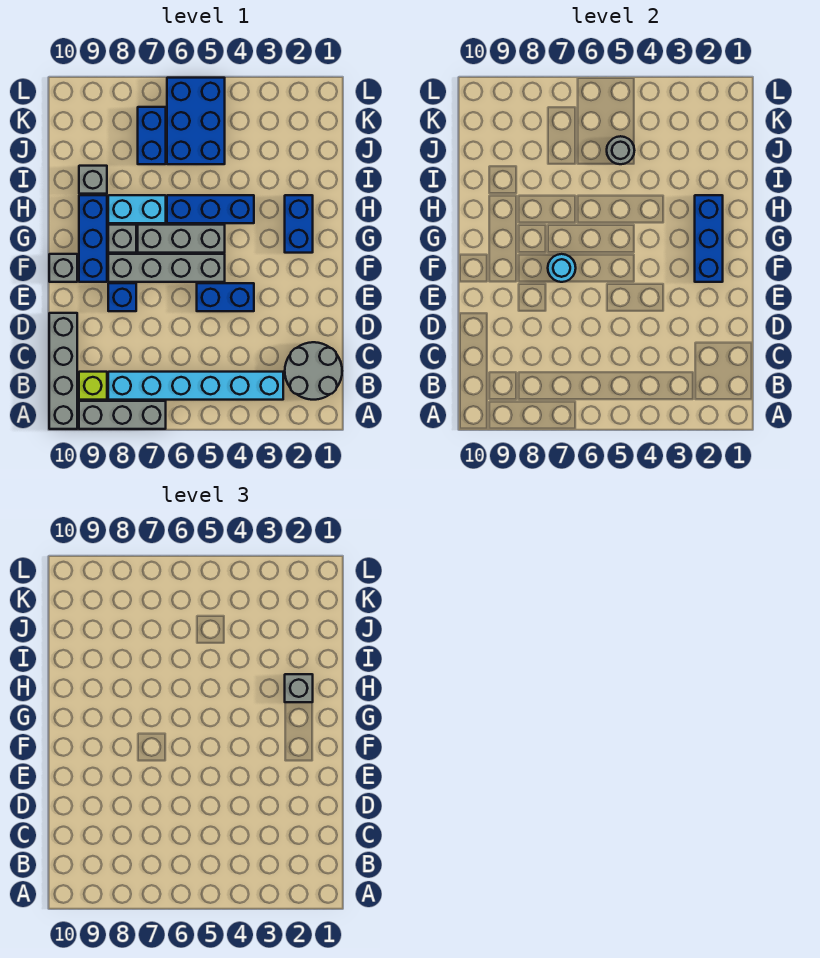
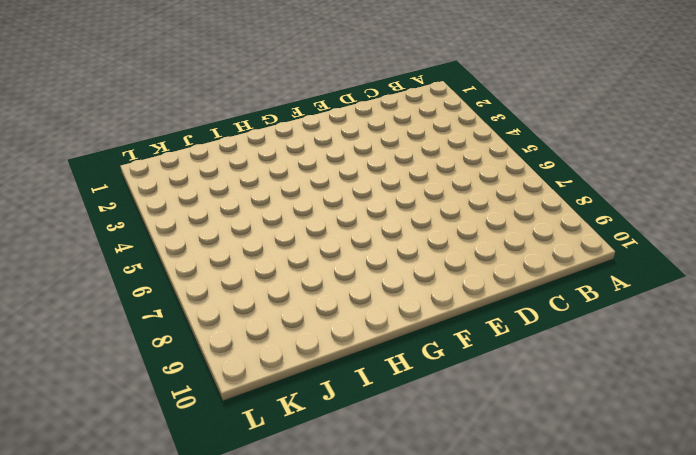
none -> grey 1x3 brick [79,401,166,429]
none -> grey 1x4 brick [49,313,77,429]
none -> grey 2x2 round brick [285,342,342,400]

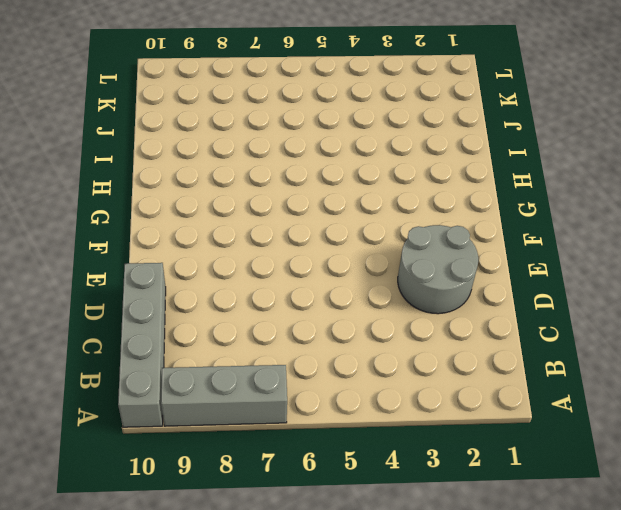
grey 2x2 round brick [398,225,478,314] -> grey 2x2 round brick moved to [285,342,342,400]
none -> cyan 1x6 brick [108,372,283,400]
none -> lime 1x1 brick [79,372,107,400]
none -> blue 1x2 brick [197,283,254,311]

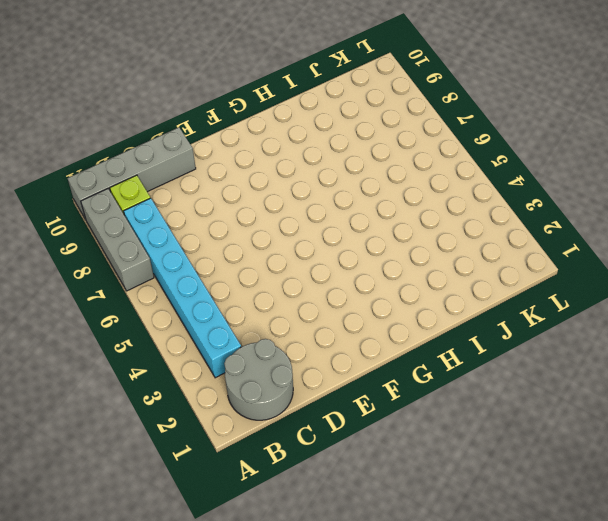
none -> blue 1x2 brick [197,283,254,311]
none -> blue 1x1 brick [108,283,136,311]
none -> grey 1x4 brick [108,254,225,282]

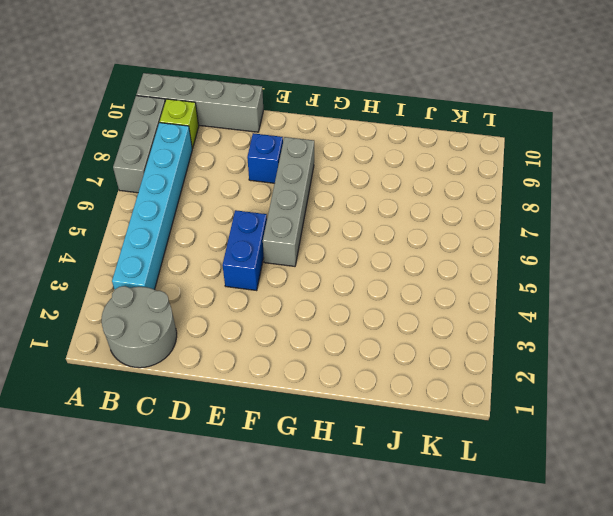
none -> blue 1x3 brick [79,195,107,282]
none -> grey 1x1 brick [49,254,77,282]
none -> blue 1x2 brick [285,195,313,253]

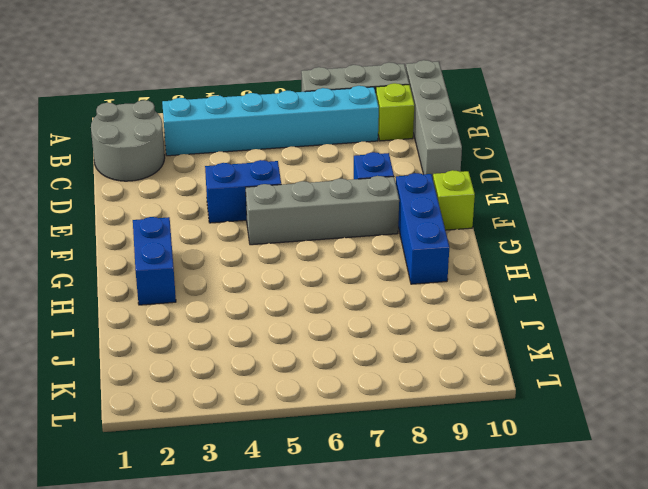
lime 1x1 brick [433,170,475,230] -> grey 1x1 brick [49,254,77,282]
none -> grey 1x3 brick [138,225,225,253]
none -> grey 1x1 brick [108,225,136,253]
none -> blue 1x3 brick [167,195,254,223]

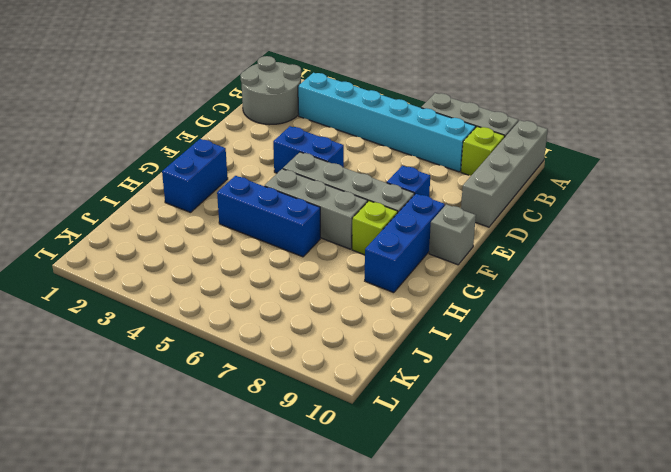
lime 1x1 brick [352,201,398,255] -> grey 1x1 brick [108,225,136,253]
none -> cyan 1x2 brick [108,195,166,223]
none -> grey 1x1 brick [79,166,107,194]
none -> blue 2x3 brick [167,78,225,164]

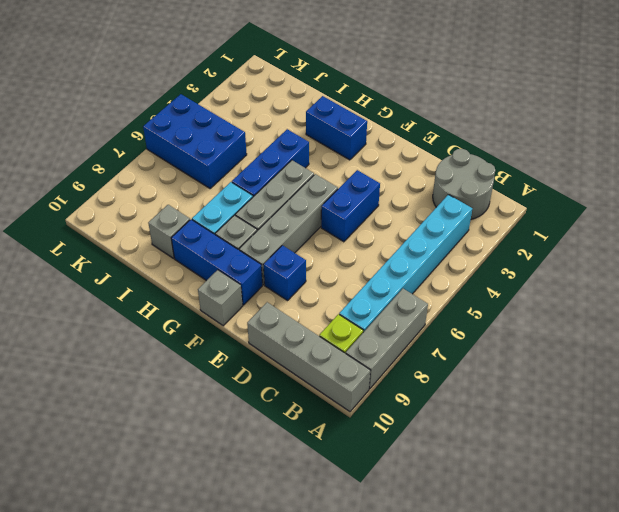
none -> blue 1x2 brick [138,107,166,164]
none -> blue 1x3 brick [695,195,723,282]
none -> cyan 1x1 round brick [548,254,576,282]

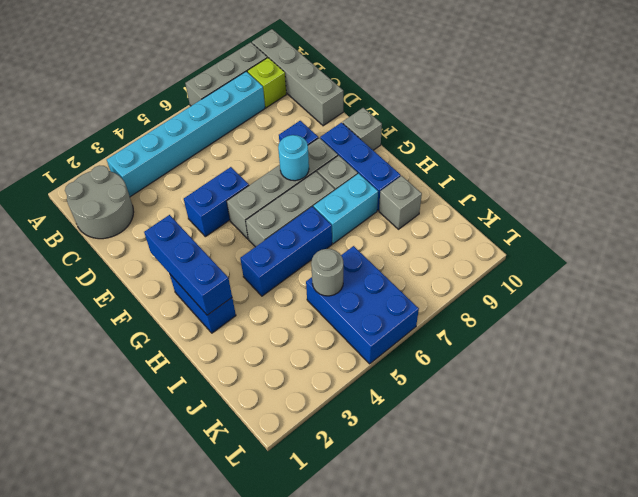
none -> blue 1x2 brick [138,107,166,164]
none -> grey 1x1 brick [285,674,313,702]

